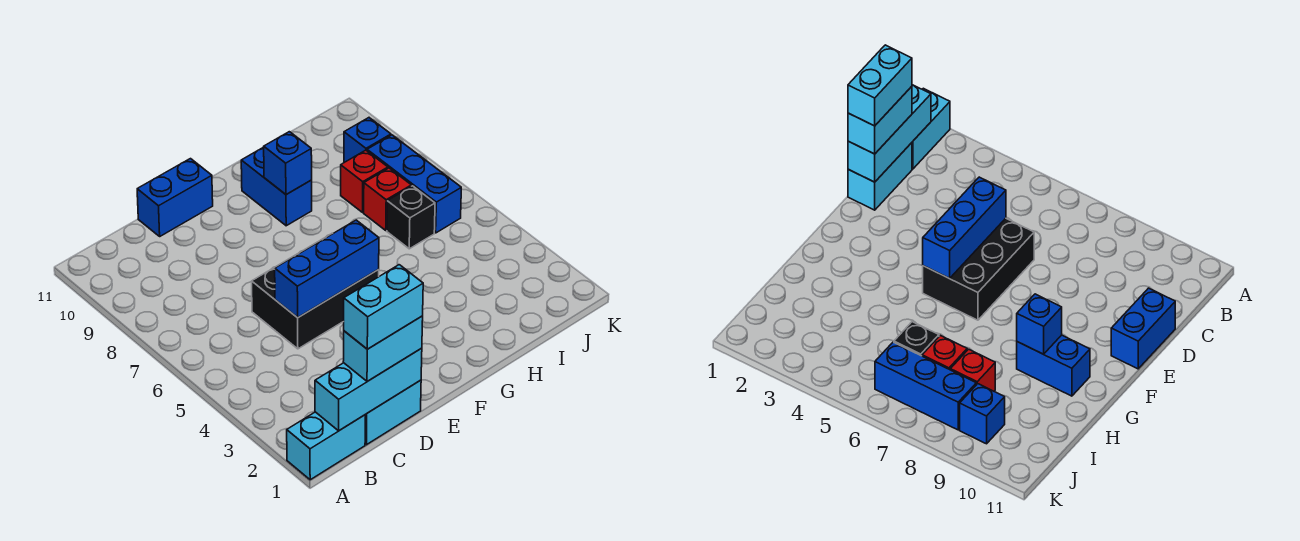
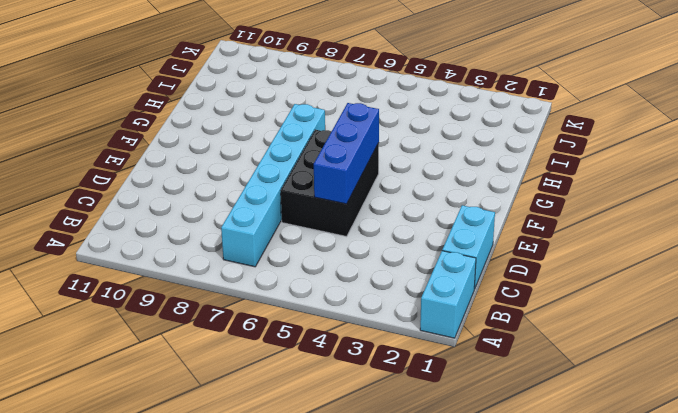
cyan 1x6 brick [221,104,325,267] -> none
none -> blue 1x2 brick [137,159,213,236]
none -> blue 1x2 brick [241,147,312,226]
none -> black 1x1 brick [387,186,435,249]

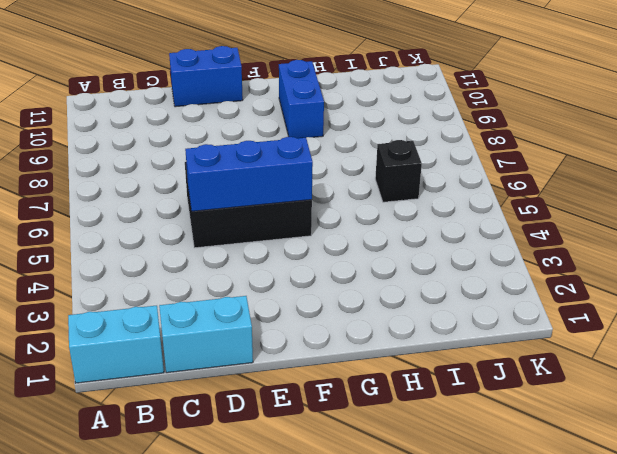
none -> red 1x1 brick [364,168,411,230]
none -> red 1x1 brick [341,150,388,212]
none -> blue 1x3 brick [367,135,461,233]

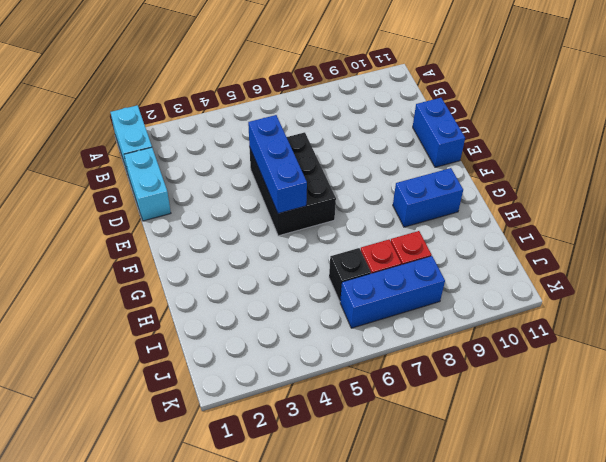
none -> blue 1x1 brick [344,118,391,162]
none -> cyan 1x3 brick [315,348,422,431]
none -> blue 1x1 brick [264,132,312,195]

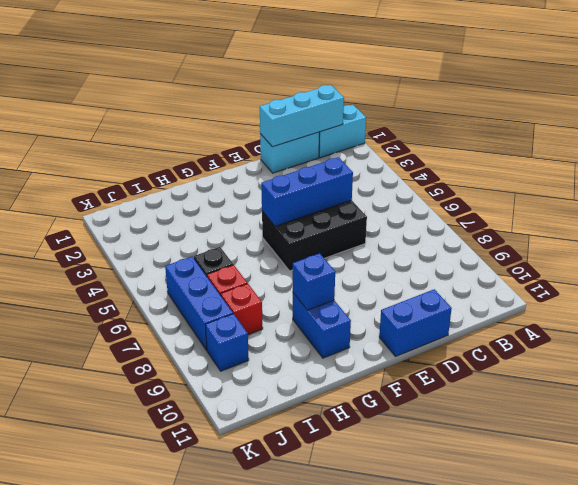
none -> cyan 1x2 brick [343,316,423,381]
none -> cyan 1x2 brick [344,265,423,349]

